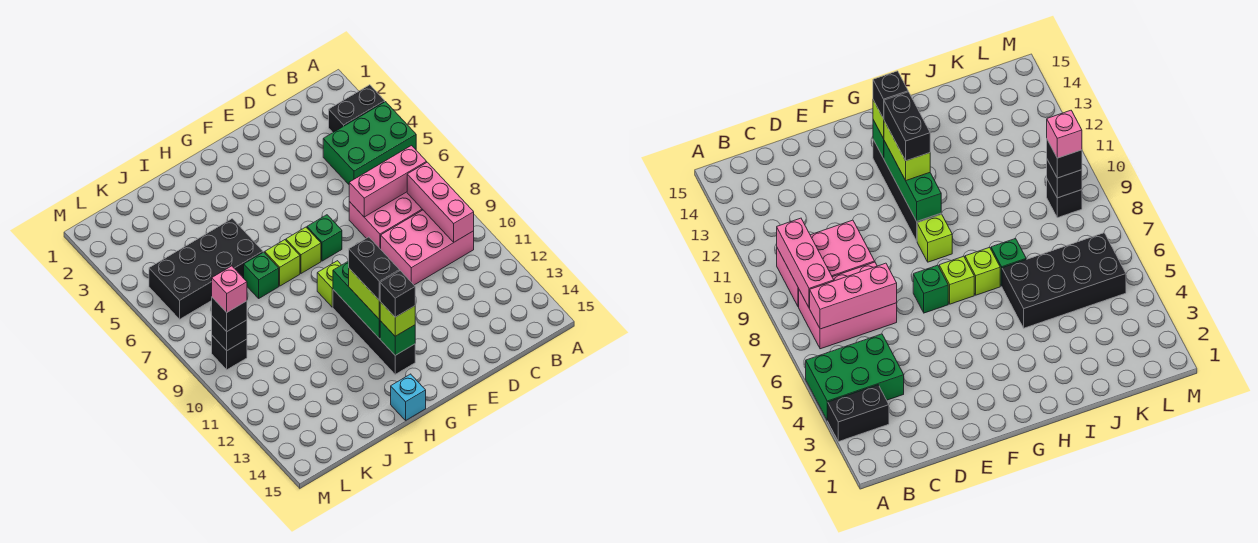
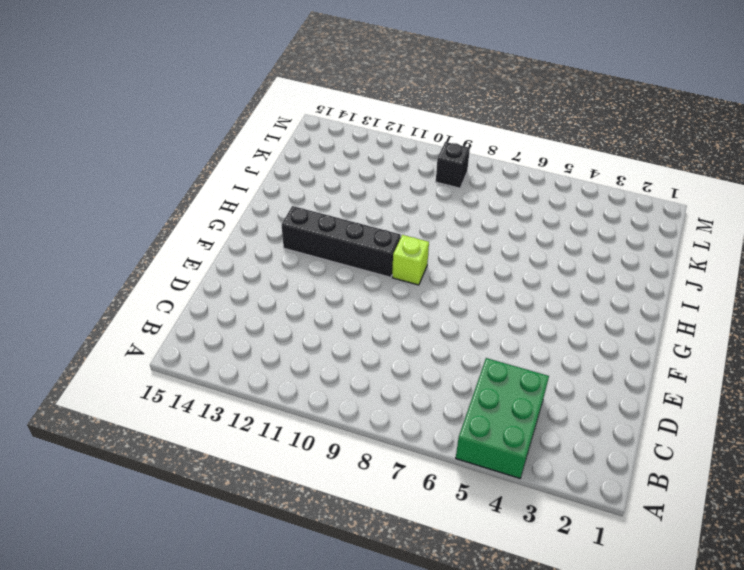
none -> black 1x2 brick [329,85,385,132]
none -> pink 2x3 brick [349,192,423,249]
none -> pink 2x3 brick [381,210,474,285]

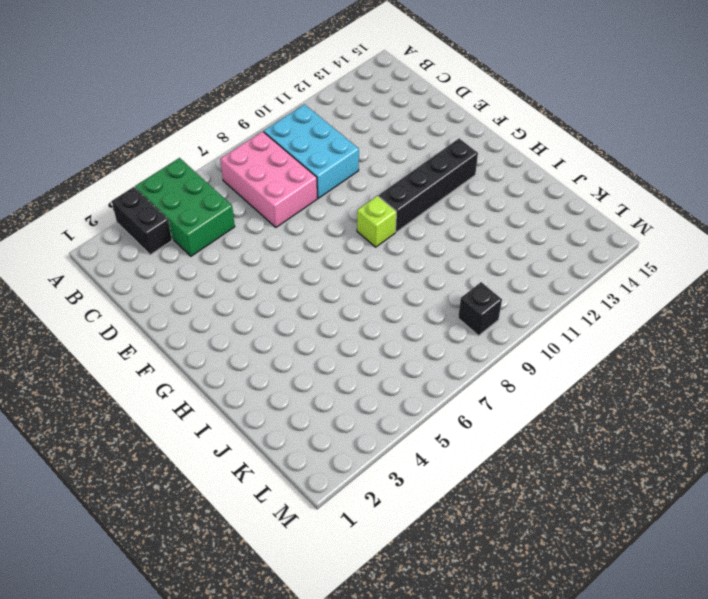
cyan 2x3 brick [264,104,359,198] -> pink 2x3 brick [381,210,474,285]
none -> green 1x1 brick [307,215,342,261]
none -> lime 1x1 brick [286,227,321,273]
none -> lime 1x1 brick [265,240,300,286]

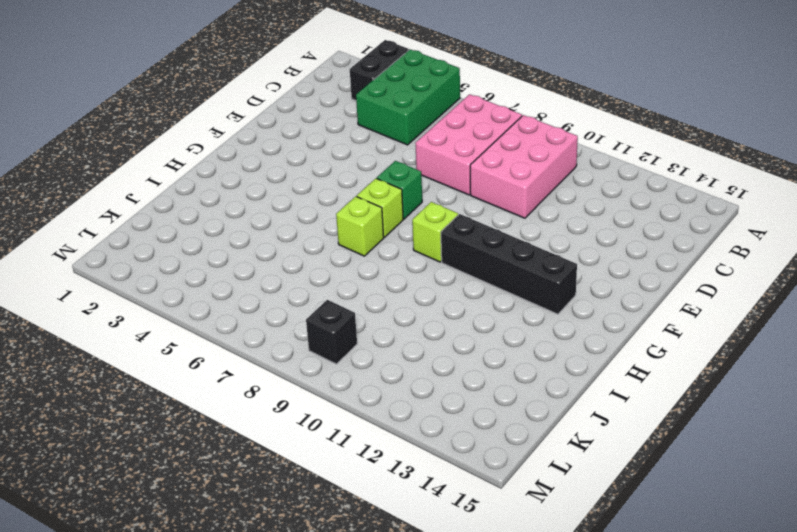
none -> cyan 1x1 brick [391,374,426,420]
none -> black 2x4 brick [149,219,263,319]
none -> green 1x1 brick [244,252,279,298]

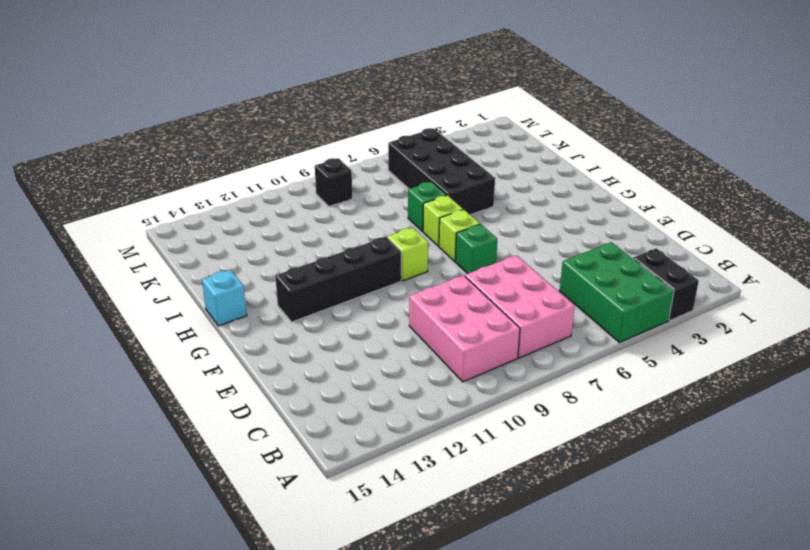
none -> pink 1x3 brick [349,146,427,217]
none -> pink 1x3 brick [407,162,474,242]
none -> green 1x3 brick [333,261,380,339]

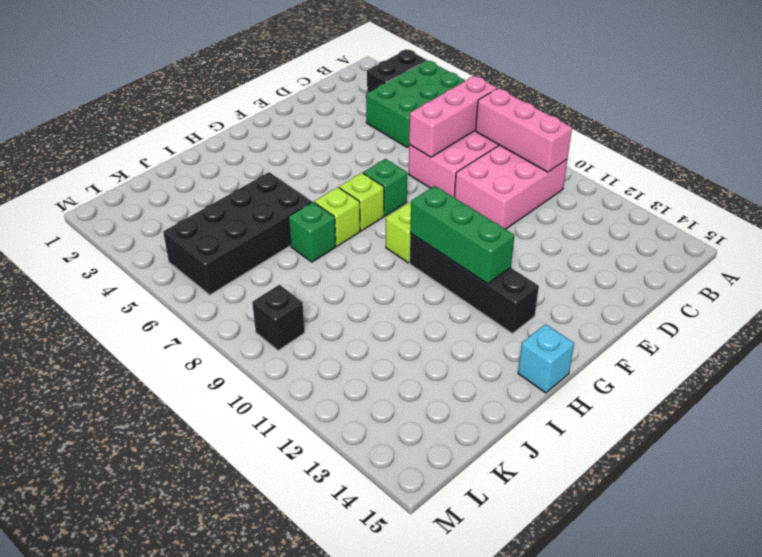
none -> green 1x1 brick [380,321,415,355]
none -> black 1x1 brick [212,317,247,351]
none -> lime 1x2 brick [349,268,380,320]

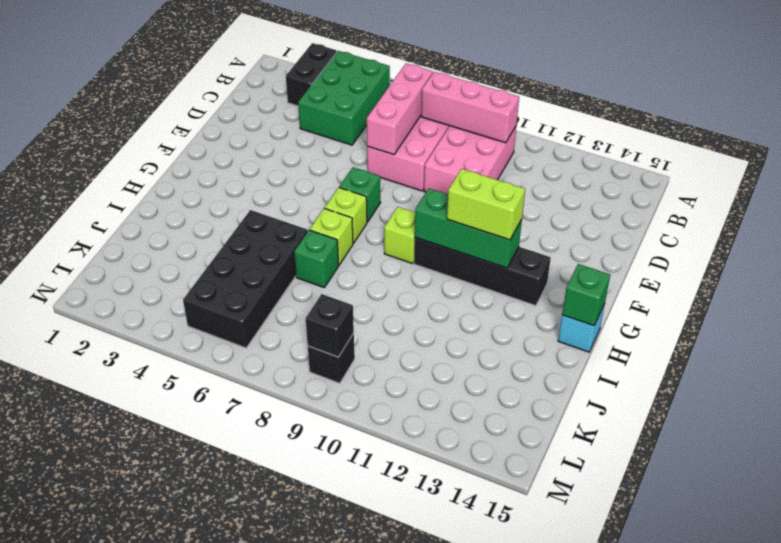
green 1x1 brick [562,264,610,326] -> green 1x1 brick moved to [380,321,415,355]
none -> lime 1x1 brick [380,302,415,336]
none -> black 1x1 brick [212,297,247,331]
none -> black 1x2 brick [349,237,400,300]

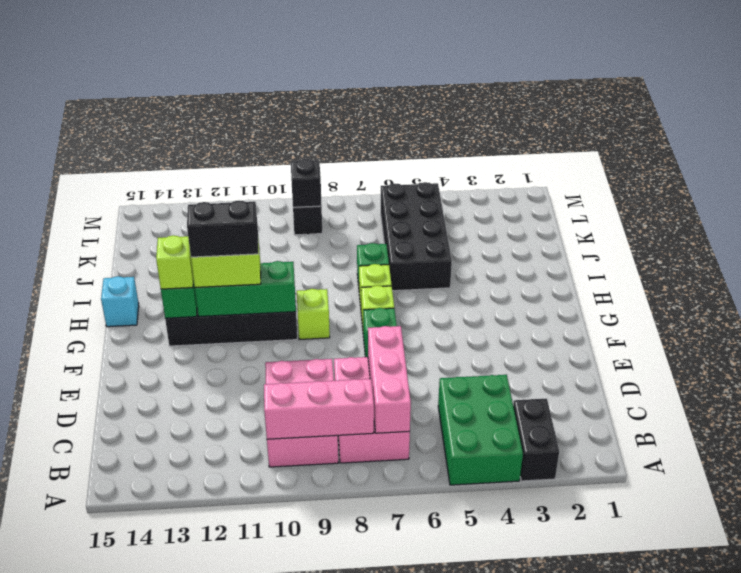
none -> black 1x1 brick [212,297,247,331]
none -> black 1x1 brick [380,271,415,317]
none -> pink 1x1 brick [212,266,247,312]

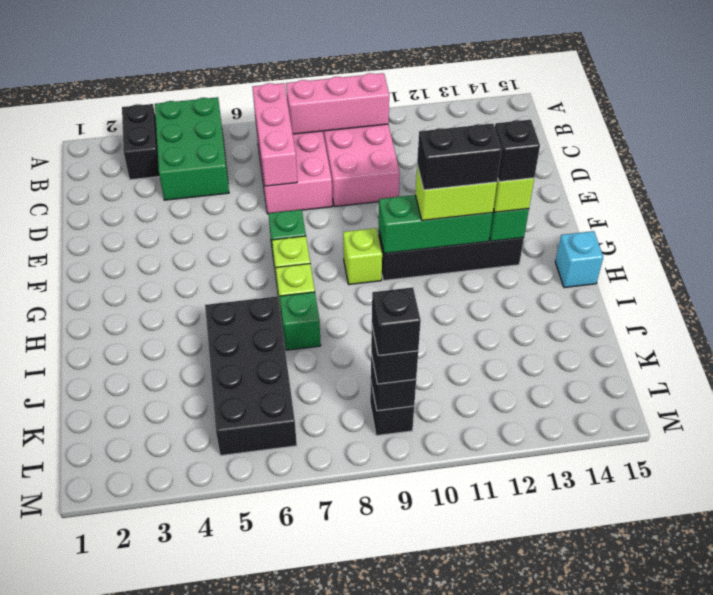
black 1x1 brick [372,287,421,355] -> pink 1x1 brick [212,266,247,312]

